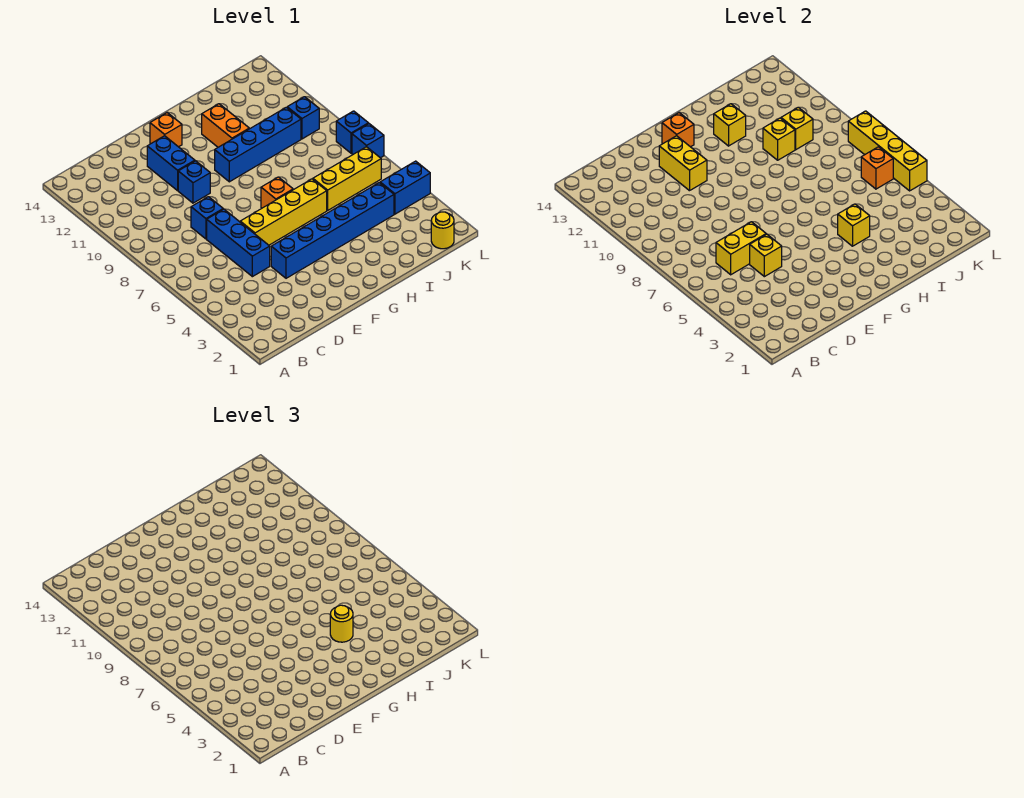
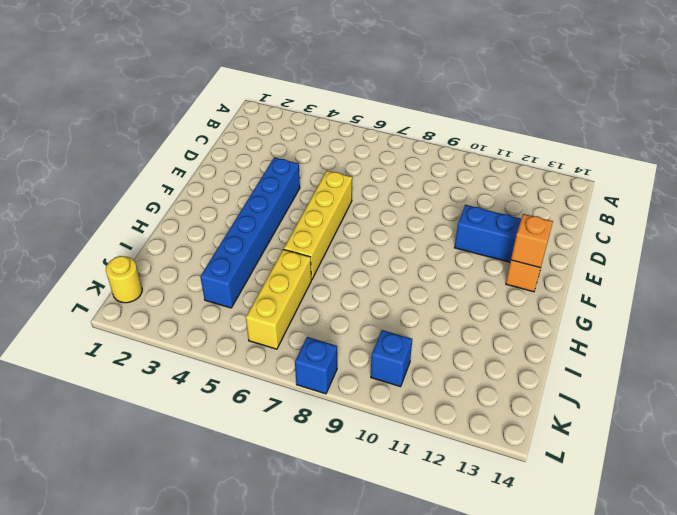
none -> blue 1x3 brick [207,209,270,277]
none -> blue 1x1 brick [191,197,223,239]
none -> blue 1x1 brick [178,161,210,203]

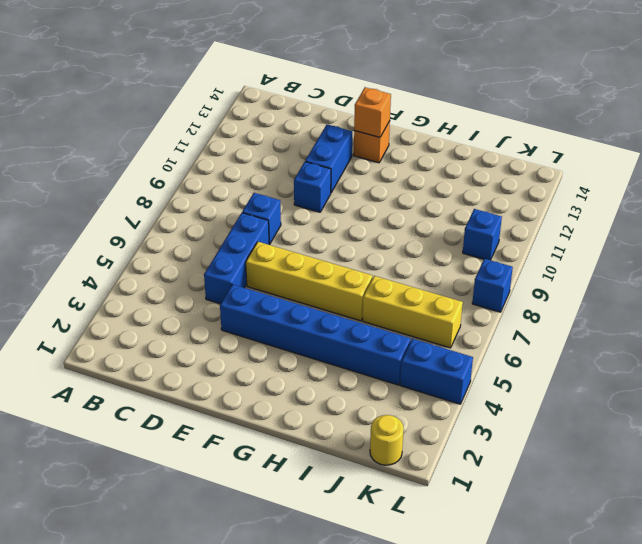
none -> orange 1x1 brick [261,177,293,208]
none -> blue 1x4 brick [215,107,301,182]
none -> orange 1x2 brick [202,104,249,147]

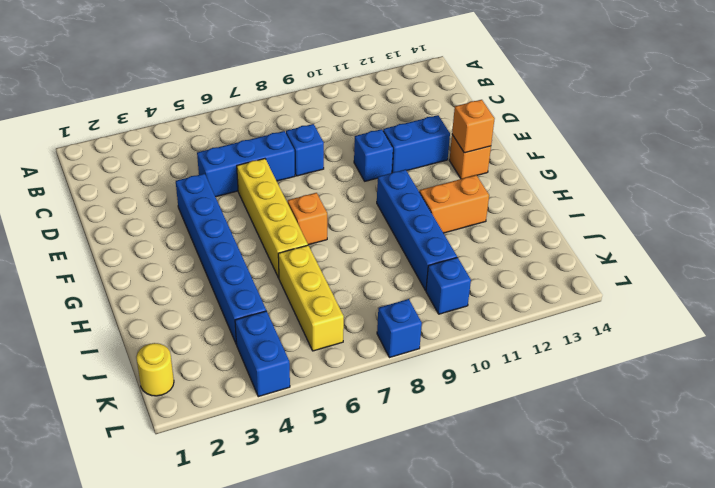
none -> blue 1x1 brick [352,124,384,158]
none -> yellow 1x2 brick [716,222,766,275]
none -> yellow 1x1 brick [750,234,782,277]

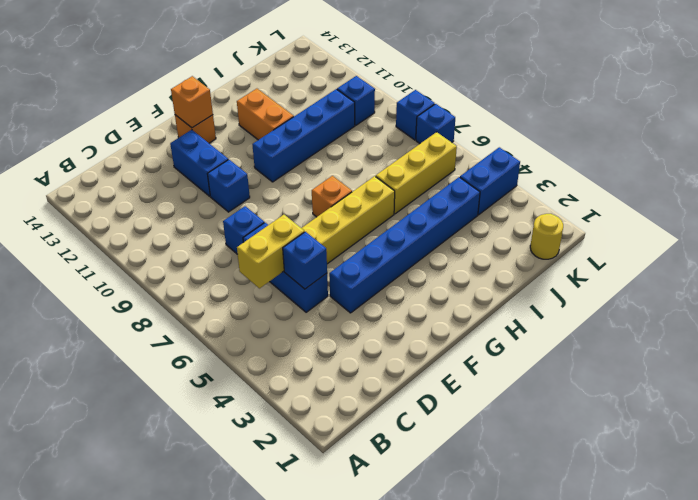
blue 1x1 brick [283,232,327,289] -> yellow 1x1 brick [750,234,782,277]
none -> yellow 1x2 brick [659,136,707,191]
none -> yellow 1x1 brick [838,204,870,246]
none -> yellow 1x1 brick [714,104,746,146]

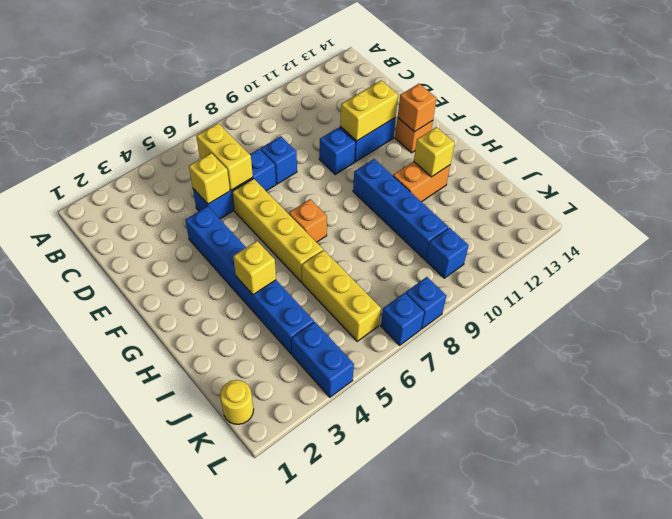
none -> yellow 1x1 brick [763,118,795,160]
none -> yellow 1x1 brick [781,107,813,150]
none -> orange 1x1 brick [861,147,893,189]

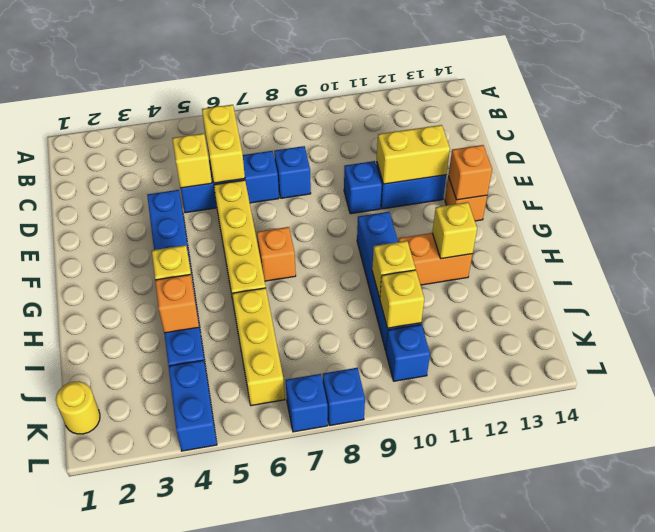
orange 1x1 brick [155,274,199,333] -> orange 1x1 brick moved to [861,147,893,189]
none -> yellow 1x4 brick [848,111,927,191]
none -> yellow 1x1 round brick [330,605,353,642]

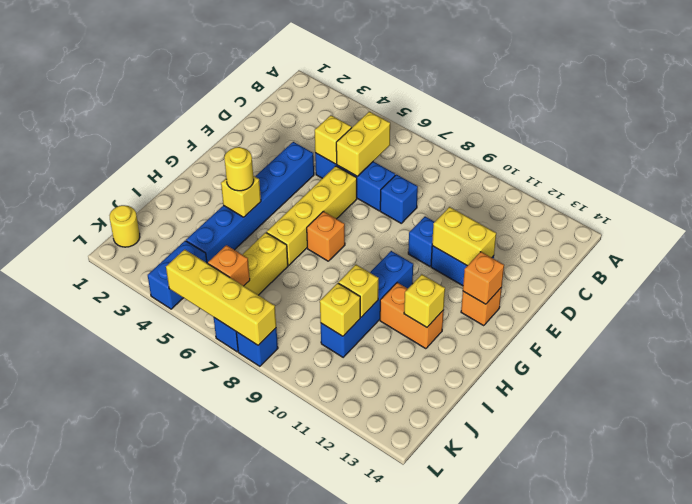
none -> blue 1x1 brick [287,97,319,139]

